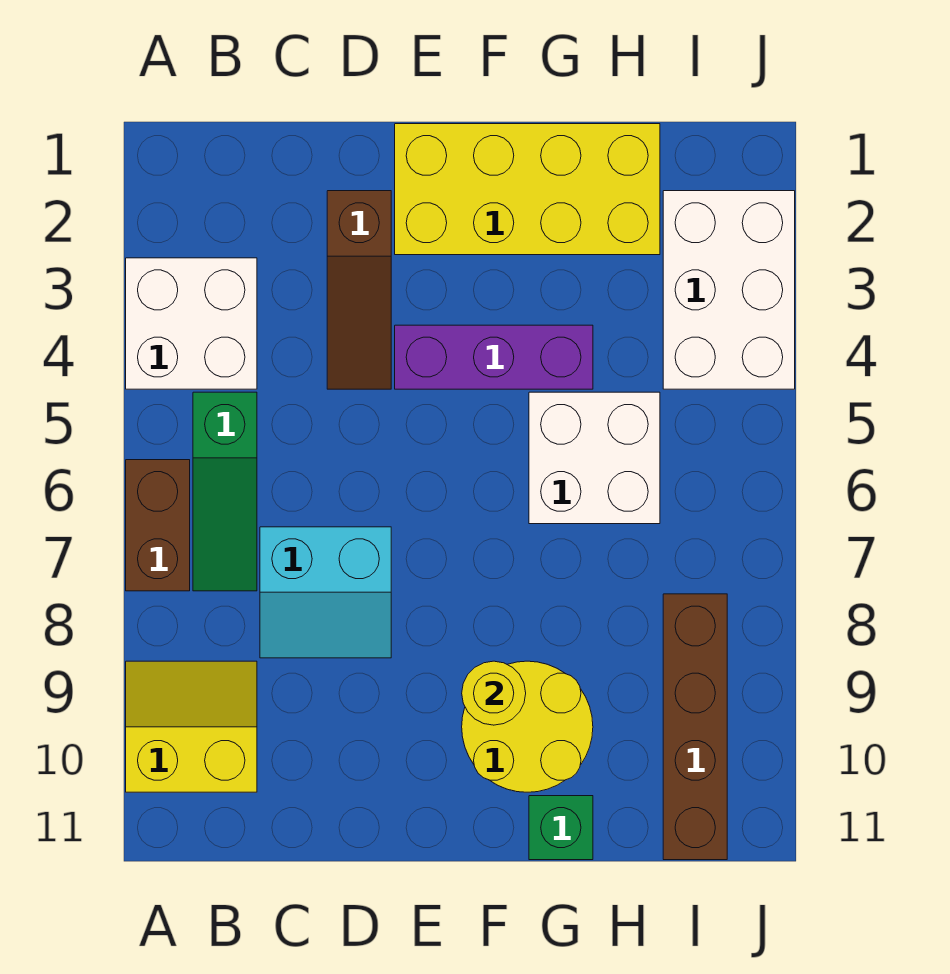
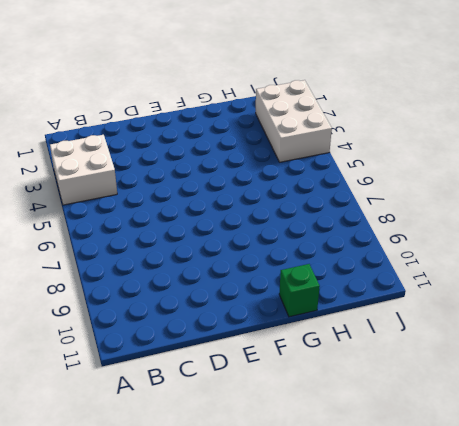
none -> brown 1x2 brick [126,460,190,591]
none -> yellow 2x2 slope [126,661,257,792]
none -> green 1x3 slope [193,392,257,591]

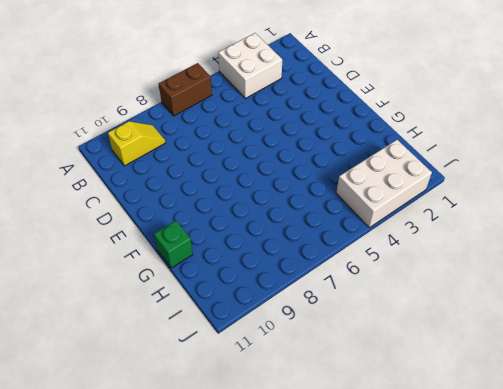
yellow 1x2 slope [108,121,165,166] -> yellow 2x2 slope [126,661,257,792]
none -> green 1x3 slope [193,392,257,591]
none -> cyan 2x2 slope [260,527,391,658]
none -> brown 1x3 slope [327,191,391,389]

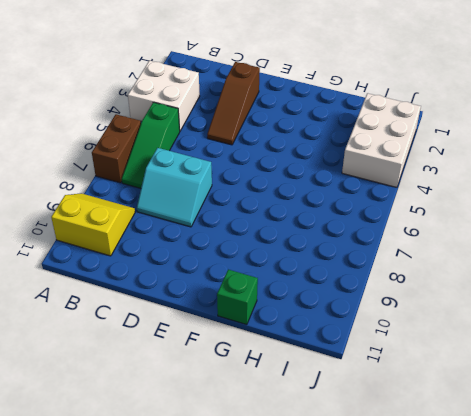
none -> yellow 2x4 brick [395,124,660,255]
none -> purple 1x3 brick [395,325,593,389]
none -> yellow 2x2 round brick [462,661,593,792]

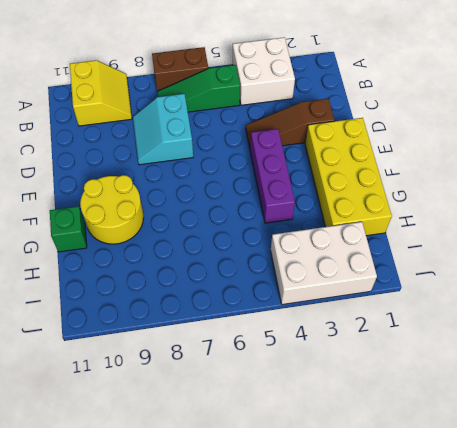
none -> white 2x2 brick [529,392,660,524]
none -> brown 1x4 brick [663,594,727,860]
none -> yellow 1x1 round brick [462,661,526,725]

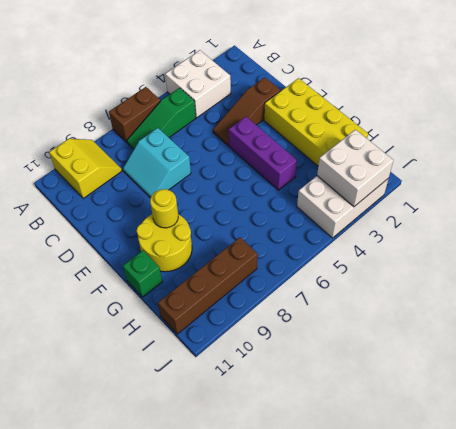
white 2x2 brick [317,130,393,207] -> white 2x2 brick moved to [529,392,660,524]

